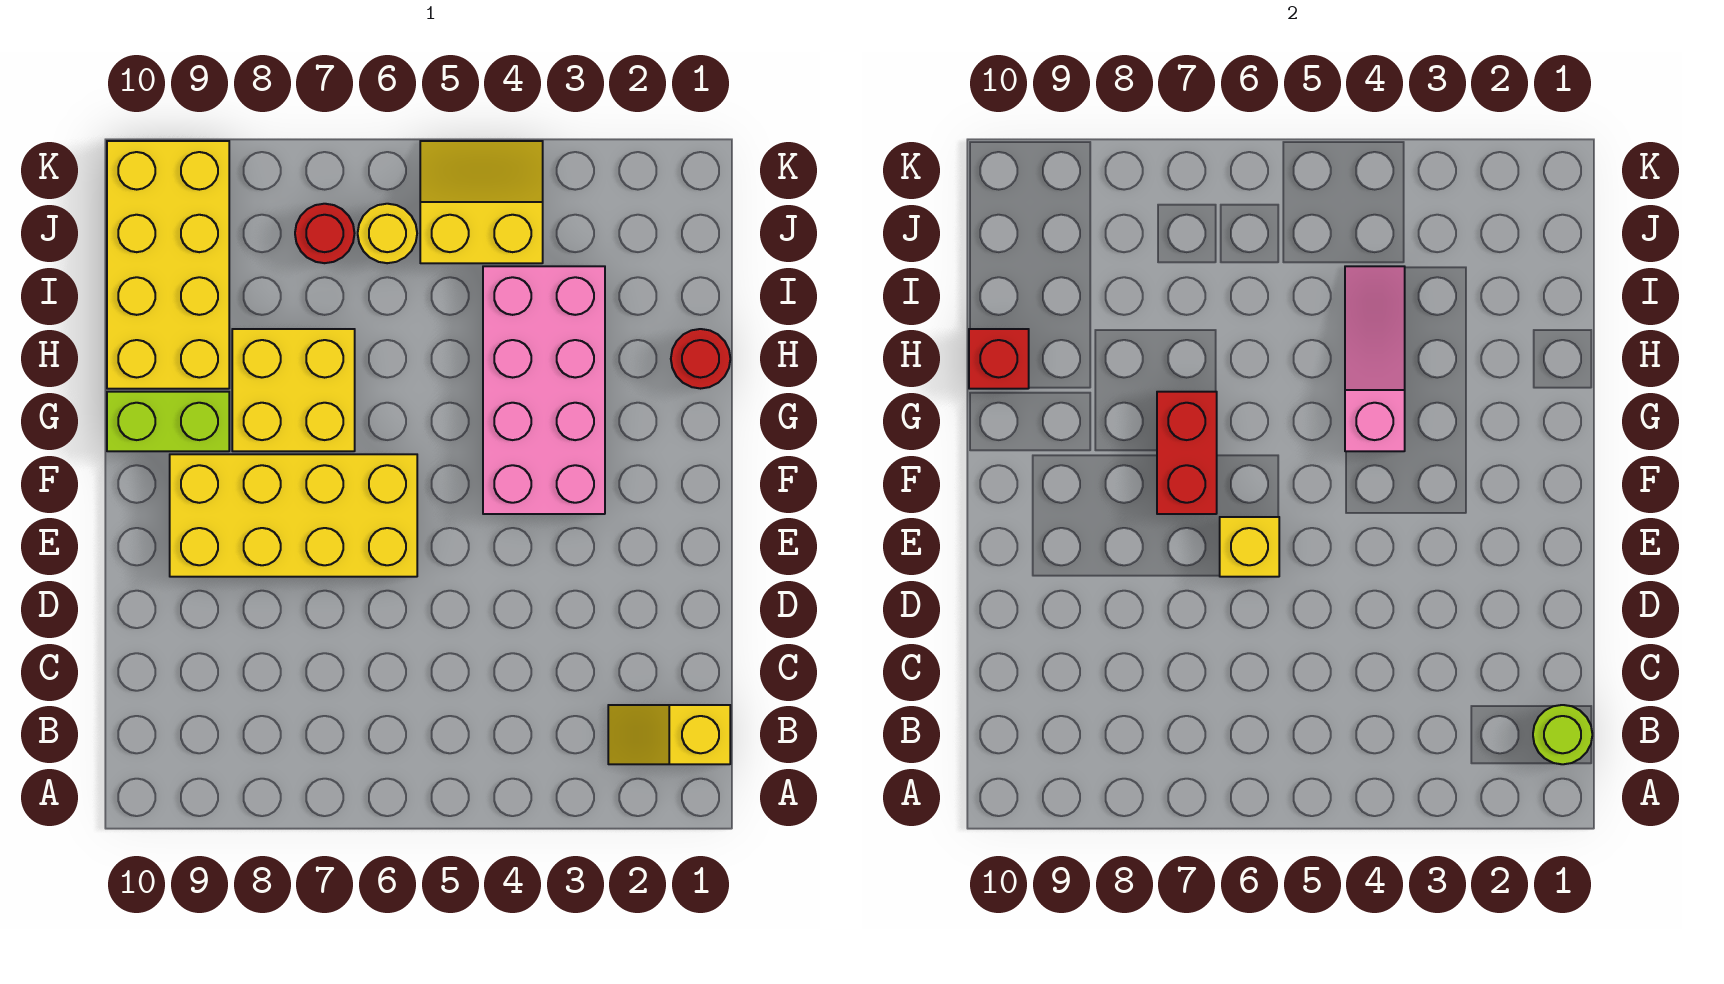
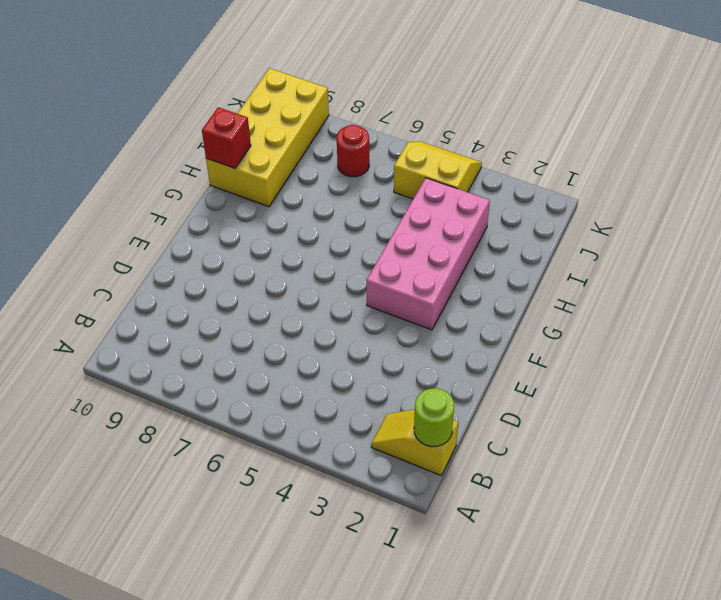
none -> yellow 2x4 brick [170,454,417,577]
none -> yellow 2x2 brick [232,329,355,451]
none -> lime 1x2 brick [107,392,229,451]

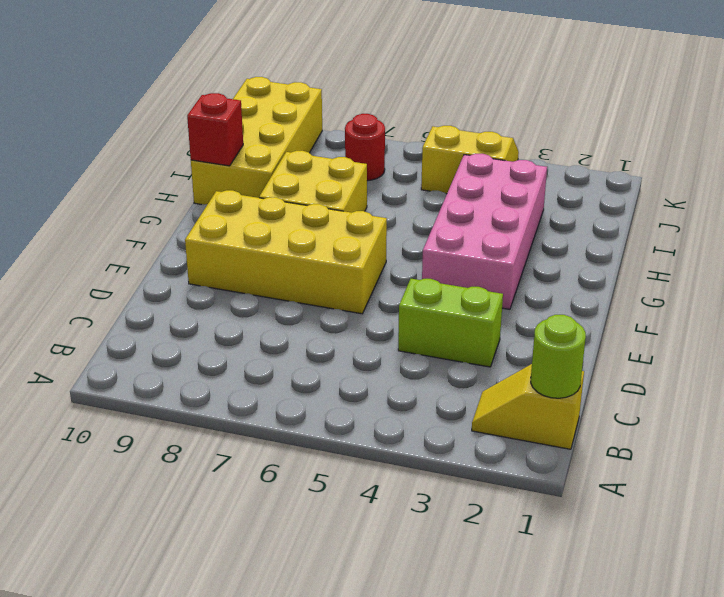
lime 1x2 brick [398,279,503,367] -> lime 1x2 brick moved to [107,392,229,451]
none -> red 1x1 round brick [671,329,730,389]
none -> yellow 1x1 round brick [358,204,417,263]
none -> yellow 1x1 brick [1220,517,1279,577]

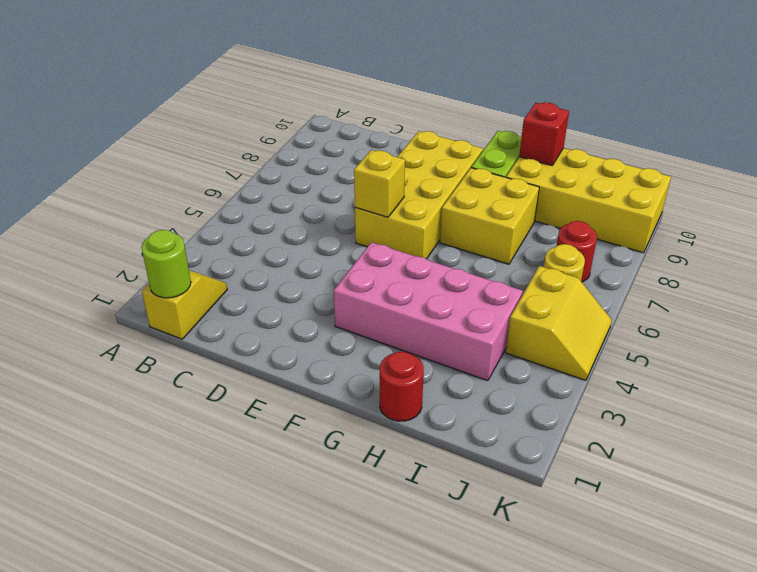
none -> red 1x2 brick [1157,392,1217,514]
none -> pink 1x3 slope [1345,266,1405,451]

